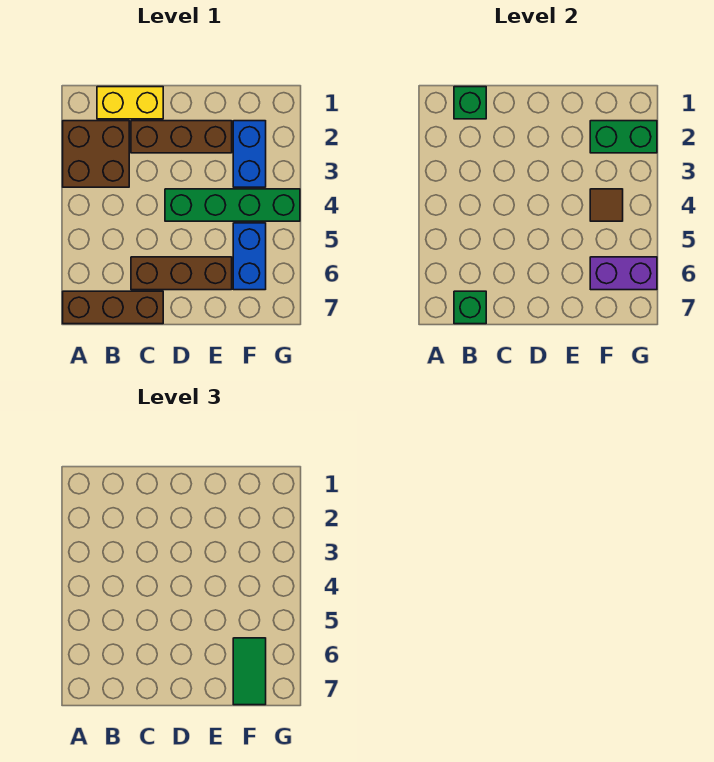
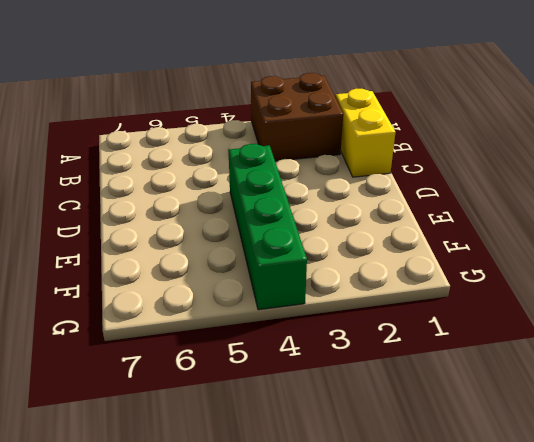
none -> brown 1x3 brick [63,291,163,324]
none -> brown 1x3 brick [131,121,232,153]
none -> brown 1x3 brick [131,257,232,290]

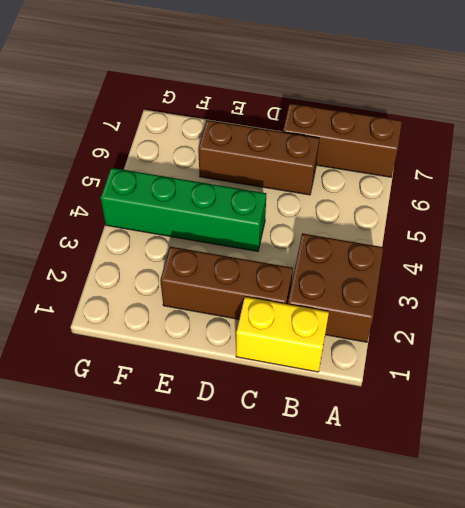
none -> blue 1x2 brick [233,121,266,187]
none -> blue 1x2 brick [233,223,266,290]
none -> green 1x1 brick [454,87,486,119]

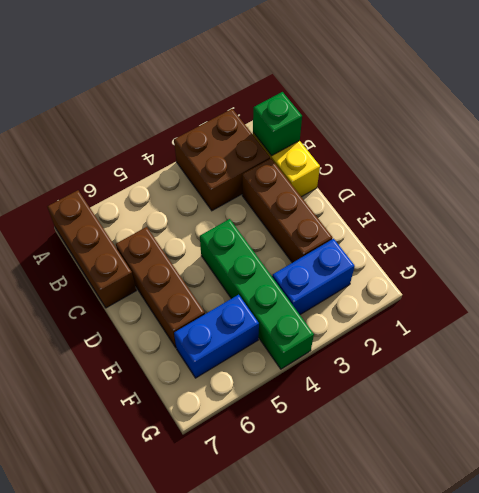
none -> green 1x1 brick [454,291,486,324]
none -> green 1x2 brick [590,121,657,153]
none -> brown 1x1 tile [590,189,623,221]

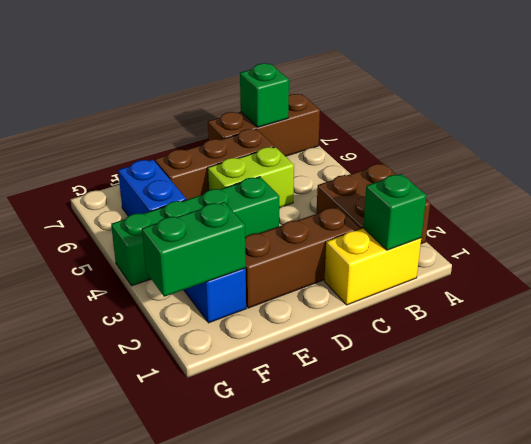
lime 1x2 brick [208,147,294,208] -> none
none -> brown 1x1 tile [590,189,623,221]
none -> purple 1x2 brick [590,257,657,290]
none -> green 1x2 tile [233,638,266,705]

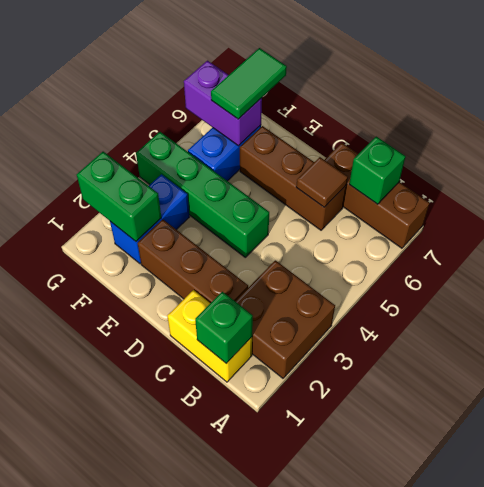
brown 1x1 tile [296,157,348,207] -> brown 1x1 tile moved to [590,189,623,221]

